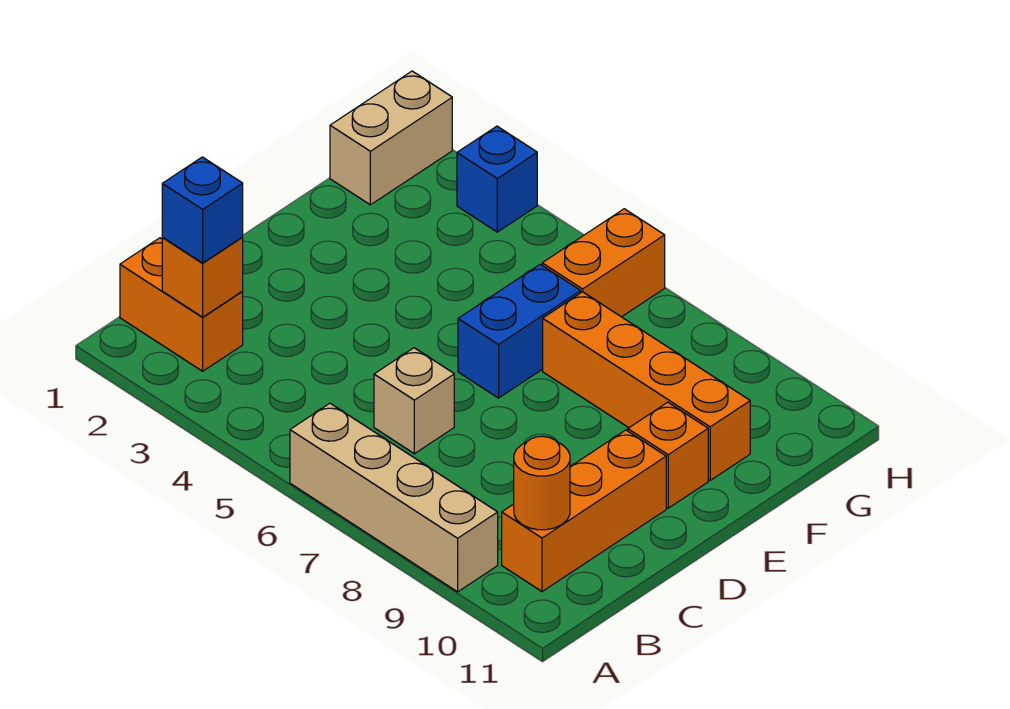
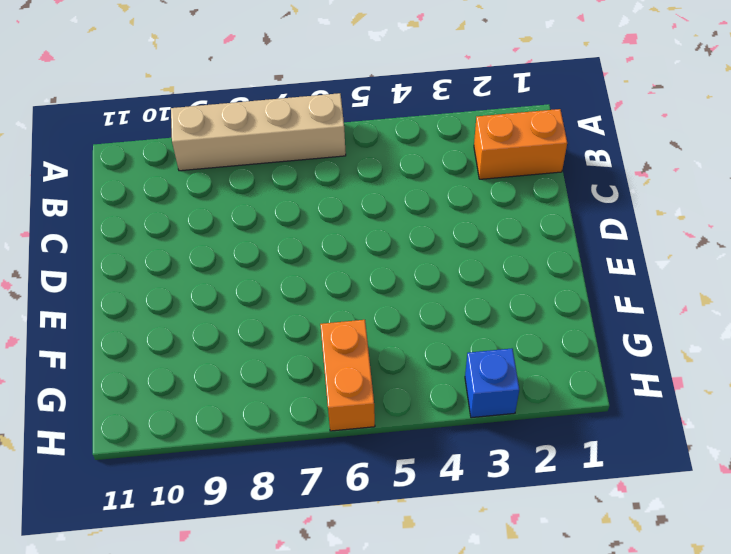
none -> orange 1x3 brick [502,430,666,592]
none -> tan 1x1 brick [374,348,454,454]
none -> blue 1x2 brick [458,264,581,398]

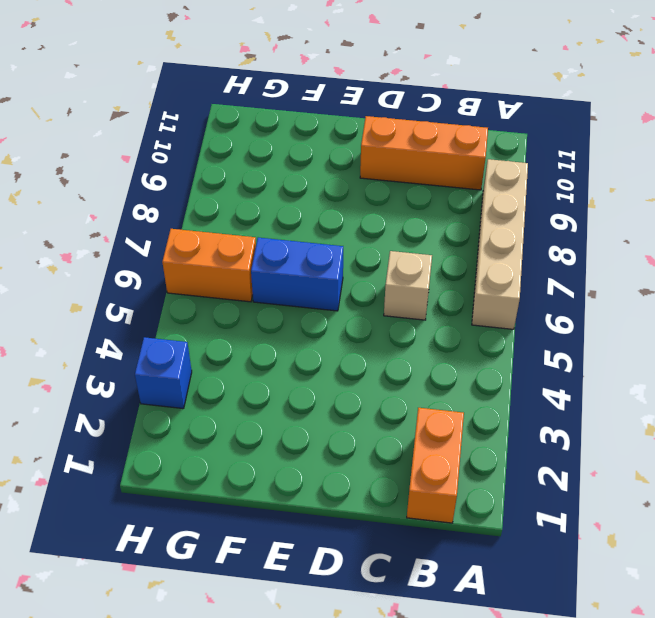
none -> orange 1x1 brick [628,402,708,508]
none -> orange 1x4 brick [543,292,750,480]
none -> tan 1x2 brick [330,71,452,205]

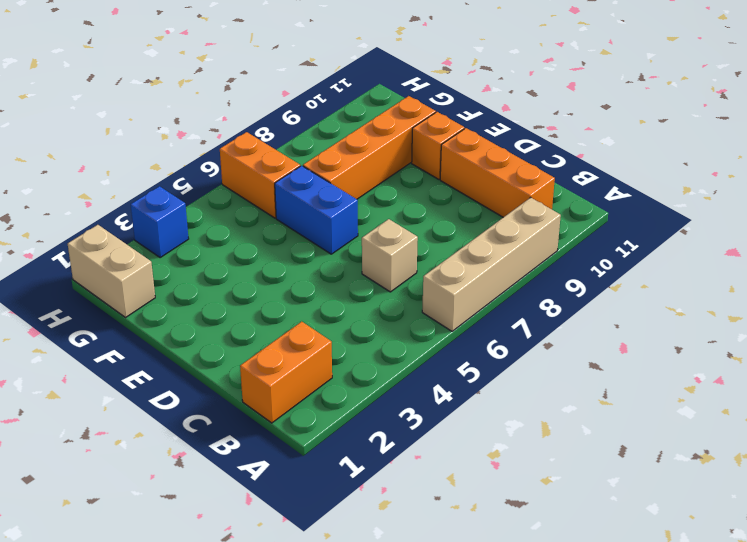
none -> orange 1x1 brick [162,238,243,317]
none -> orange 1x1 round brick [514,436,570,530]
none -> blue 1x1 brick [162,157,243,263]

